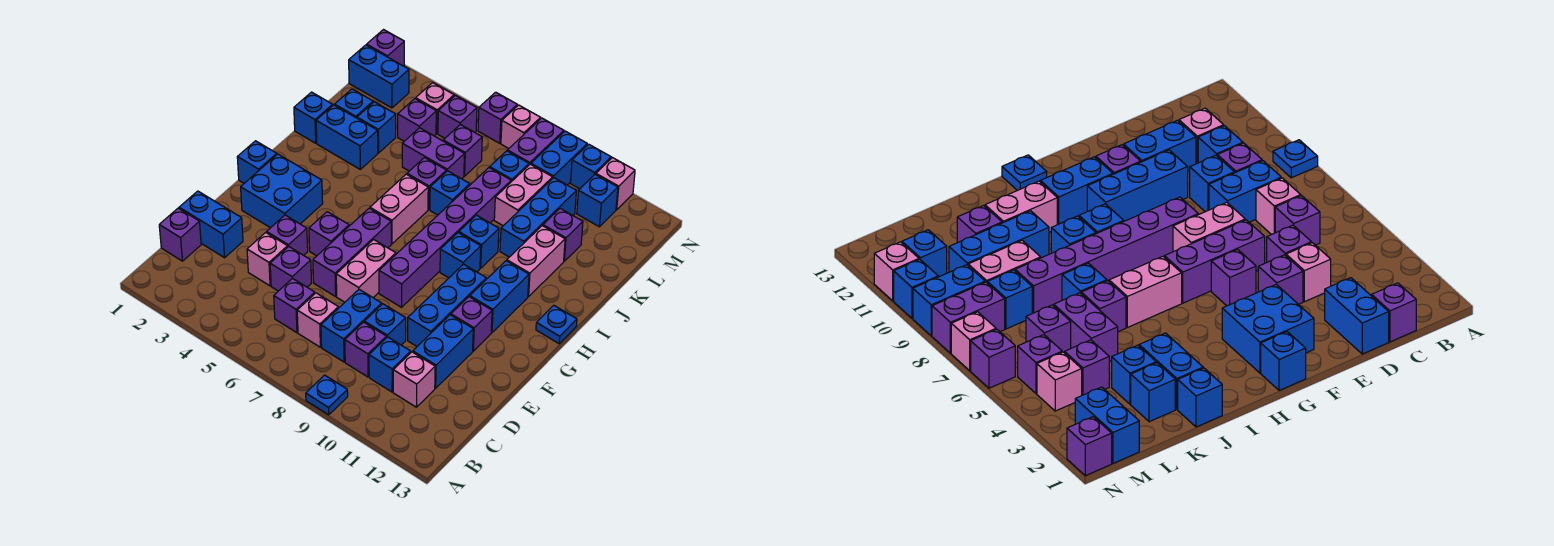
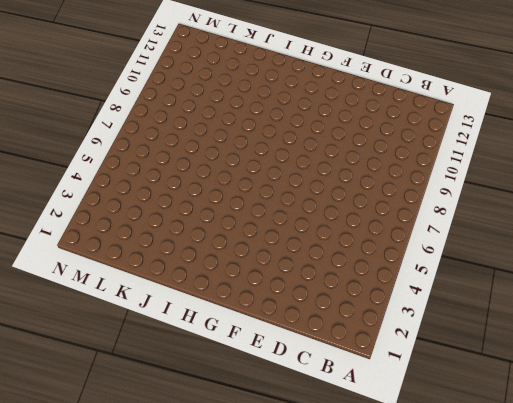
none -> blue 1x1 plate [306,375,348,415]
none -> purple 1x1 brick [159,208,201,261]
none -> purple 1x1 brick [274,278,315,333]
none -> pink 1x1 brick [297,293,338,347]

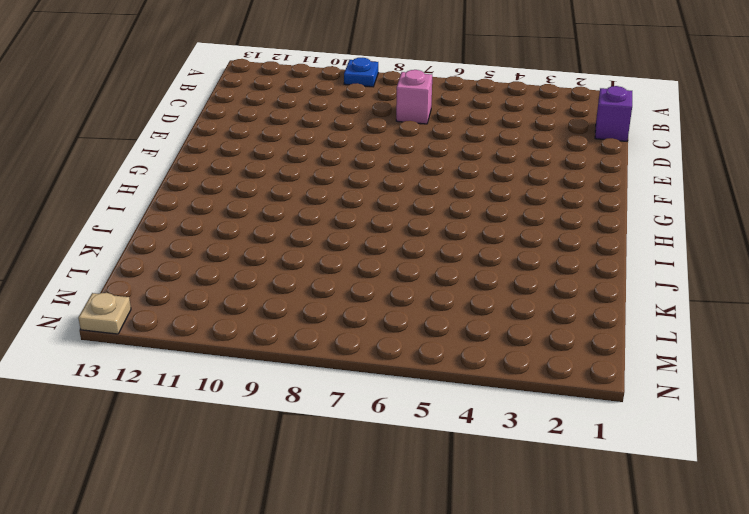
tan 1x1 plate [78,293,131,334] -> none
none -> purple 1x1 brick [274,278,315,333]
none -> blue 1x2 brick [321,289,382,362]
none -> purple 1x1 brick [345,322,386,377]
none -> blue 1x1 brick [369,337,411,392]

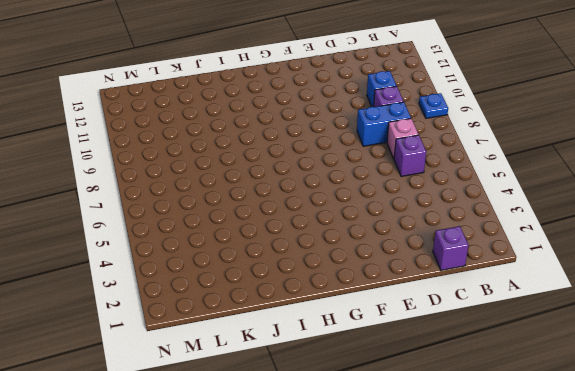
none -> pink 1x1 brick [393,352,435,407]
none -> blue 1x2 brick [179,191,243,258]
none -> pink 1x1 brick [247,232,288,286]
none -> purple 1x1 brick [270,247,311,291]

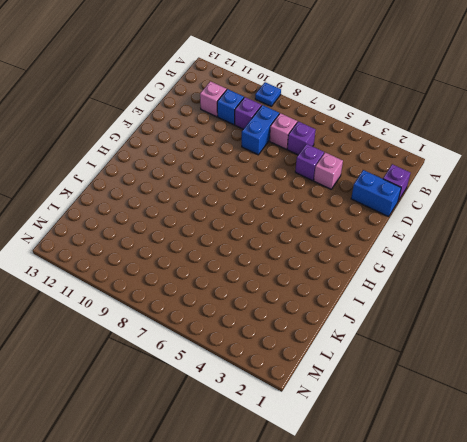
none -> blue 1x1 brick [364,304,406,345]
none -> blue 1x2 brick [413,315,473,388]
none -> purple 1x1 brick [267,215,308,255]
none -> purple 1x3 brick [313,208,391,296]

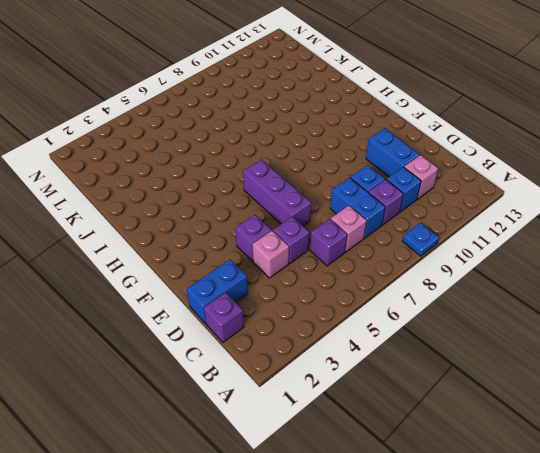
none -> pink 1x2 brick [336,240,396,302]
none -> blue 1x3 brick [408,264,486,346]
none -> blue 2x2 brick [241,154,323,228]
none -> purple 1x1 brick [309,212,349,256]

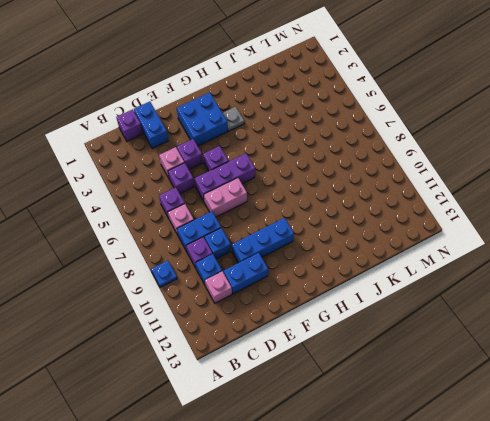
grey 1x1 plate [223,107,244,131] -> none
none -> purple 1x6 brick [379,168,511,307]
none -> purple 1x1 brick [451,297,492,351]
none -> blue 1x1 brick [237,141,277,183]
none -> blue 1x2 brick [470,261,529,333]

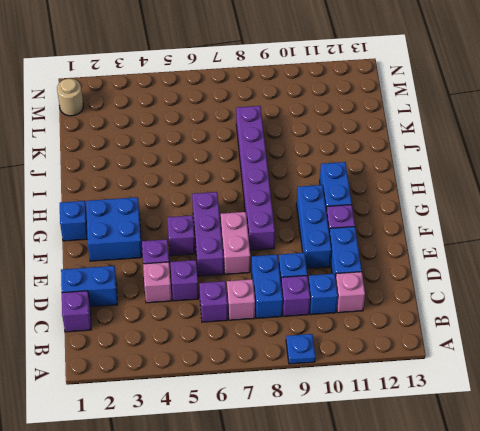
tan 1x1 round brick [57,79,83,116] -> blue 1x2 brick [349,45,409,108]
none -> pink 1x2 brick [370,174,428,244]
none -> blue 1x1 brick [440,233,481,278]
none -> blue 1x1 plate [536,305,577,344]
none -> blue 1x1 brick [459,215,499,268]

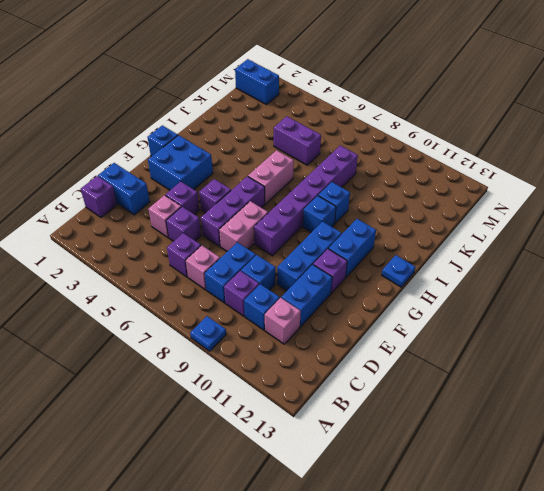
none -> pink 1x2 brick [507,226,565,297]
none -> blue 1x1 brick [294,92,333,143]
none -> blue 1x2 brick [316,105,378,169]
none -> purple 1x1 brick [407,158,446,210]

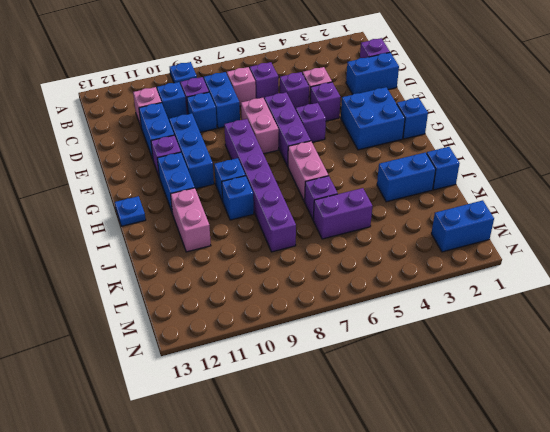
none -> blue 1x1 brick [430,171,470,215]
none -> blue 1x3 brick [500,178,576,257]
none -> blue 1x1 brick [335,89,373,118]
none -> blue 1x1 brick [357,102,396,153]

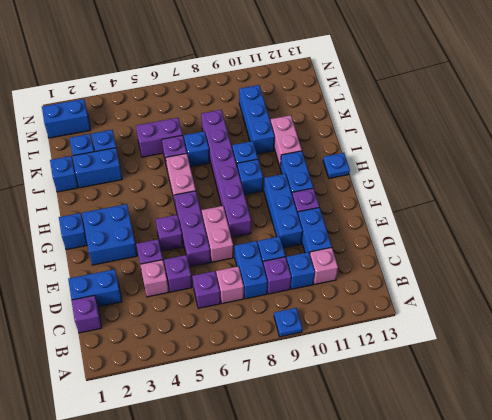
none -> pink 1x2 brick [494,164,553,226]
none -> purple 1x1 brick [543,208,583,261]
none -> purple 1x1 brick [398,99,436,141]
none -> purple 1x1 brick [443,125,482,176]

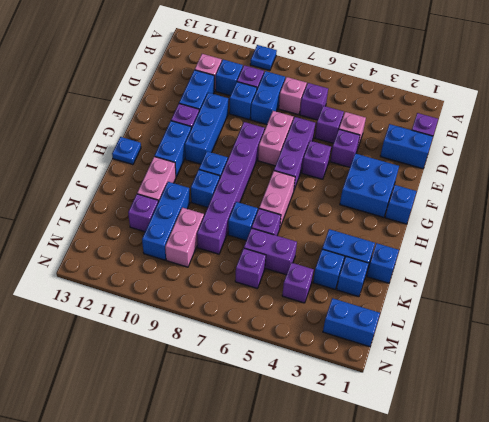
none -> blue 1x1 brick [490,151,529,182]
none -> pink 1x1 brick [416,83,454,133]
none -> purple 1x1 brick [438,95,477,138]
none -> purple 1x2 brick [508,118,564,165]

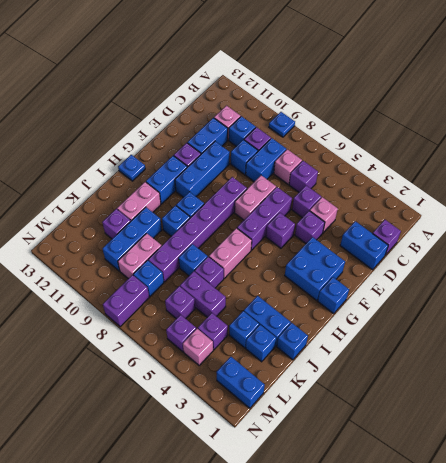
none -> blue 1x2 brick [531,131,587,185]
none -> blue 1x1 brick [577,174,618,227]
none -> purple 1x1 brick [367,30,404,66]
none -> purple 1x1 brick [478,92,517,143]

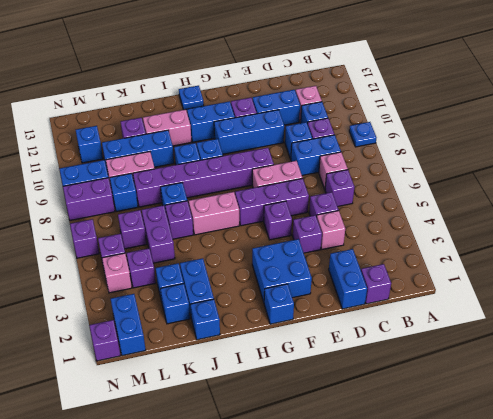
none -> pink 1x1 brick [501,105,541,149]
none -> blue 1x1 brick [571,144,611,189]
none -> pink 1x1 brick [596,158,635,210]

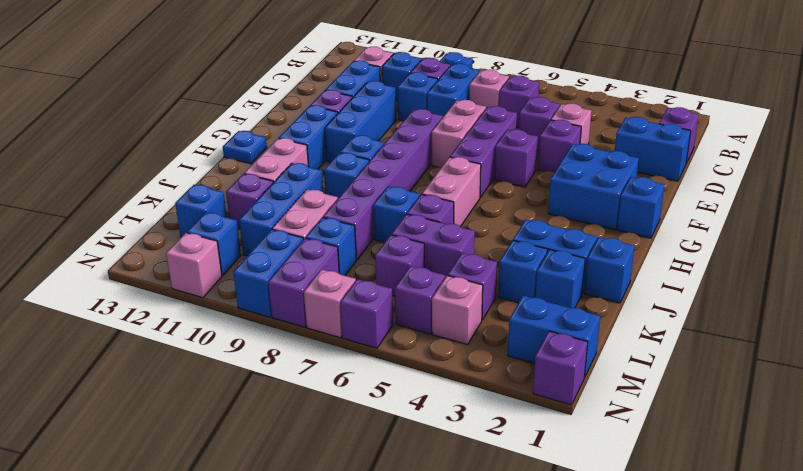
blue 1x1 brick [175,185,227,237] -> blue 1x1 brick moved to [571,144,611,189]

